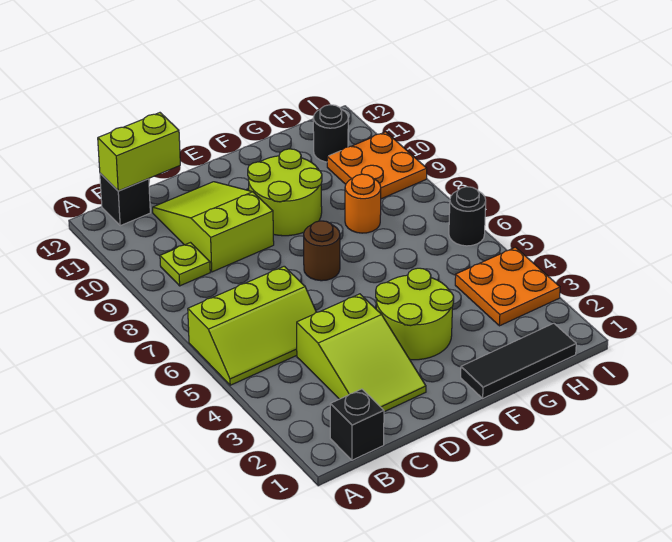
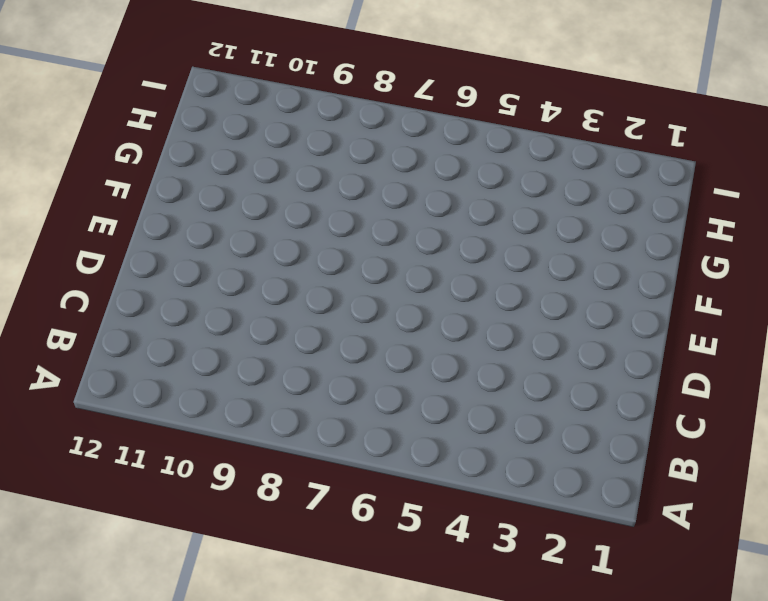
none -> lime 2x3 slope [188,266,316,385]
none -> black 1x1 brick [330,389,384,460]
none -> lime 1x1 plate [160,243,210,286]

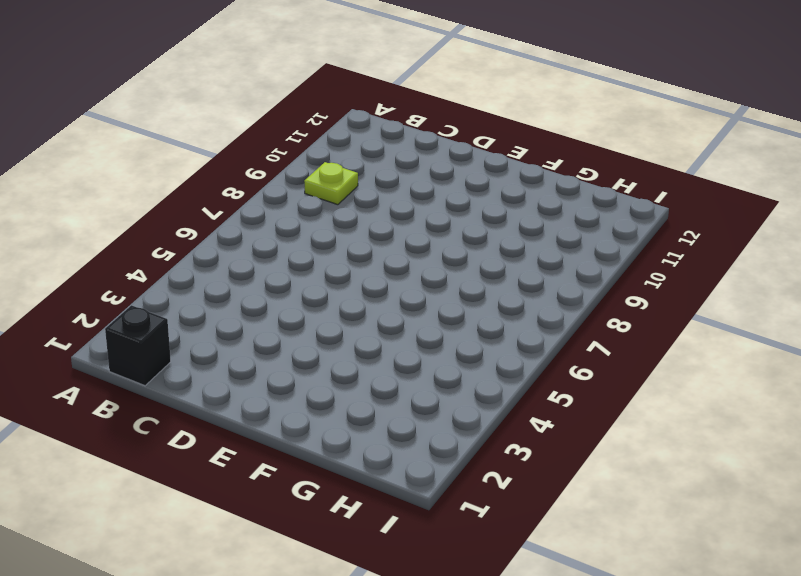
none -> lime 2x3 slope [188,266,316,385]
none -> black 1x1 brick [100,173,150,226]
none -> lime 2x3 slope [297,294,426,412]

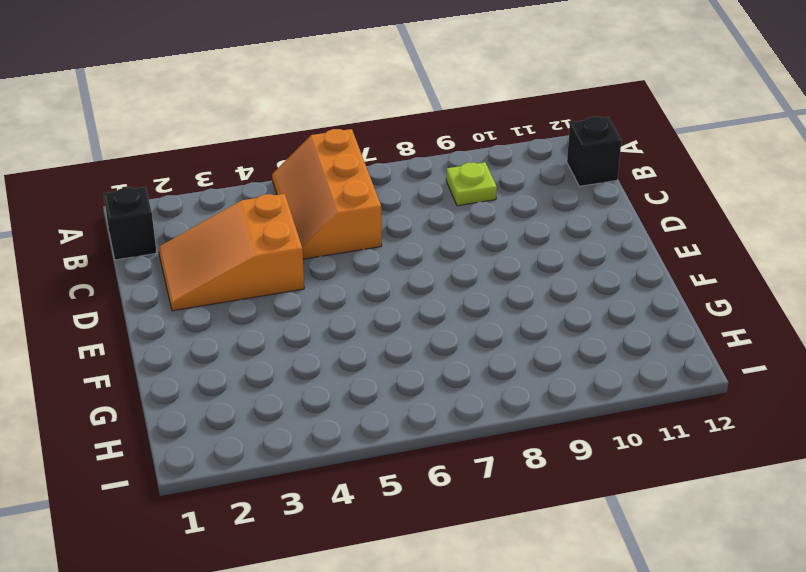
orange 2x3 slope [272,129,382,259] -> lime 2x3 slope [188,266,316,385]
orange 2x3 slope [158,194,304,311] -> lime 2x3 slope [297,294,426,412]
none -> lime 2x3 slope [153,182,274,272]
none -> lime 2x2 round brick [376,268,454,360]
none -> brown 1x1 round brick [304,221,340,281]

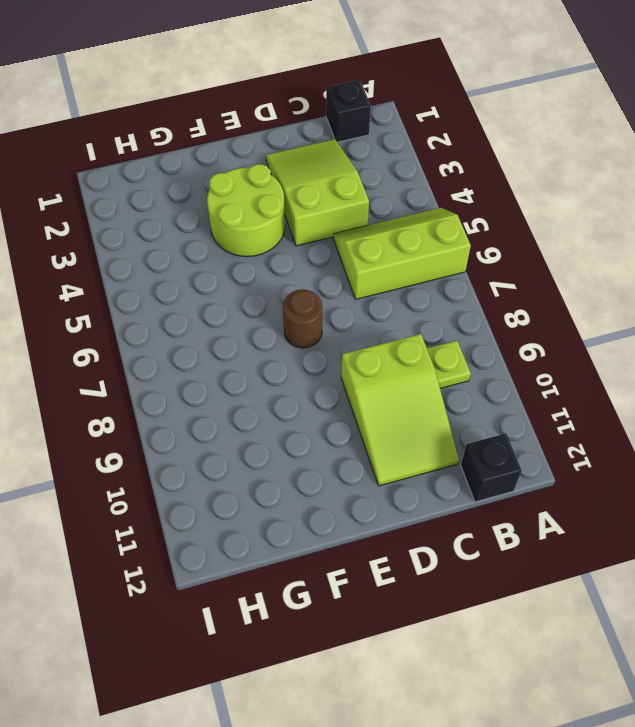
none -> lime 2x2 round brick [248,149,322,236]
none -> black 1x3 tile [461,323,576,398]
none -> orange 1x1 round brick [345,174,381,233]

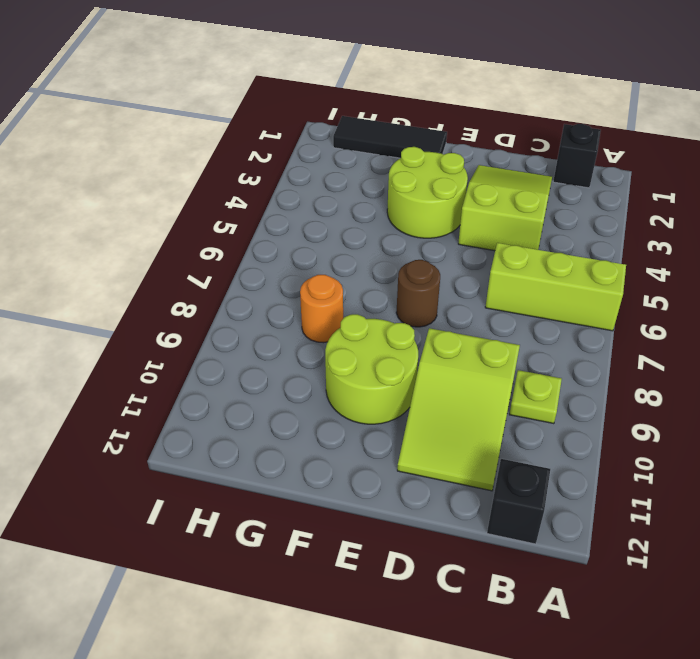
none -> orange 2x2 plate [455,247,560,326]
none -> orange 2x2 plate [327,132,427,199]
none -> black 1x1 round brick [313,105,348,162]

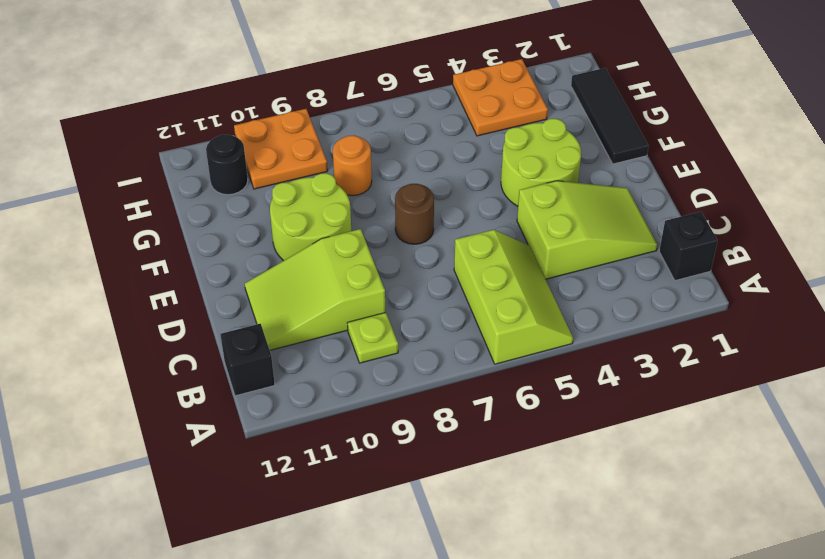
none -> black 1x1 round brick [449,187,486,246]
none -> lime 1x2 brick [98,113,180,191]

